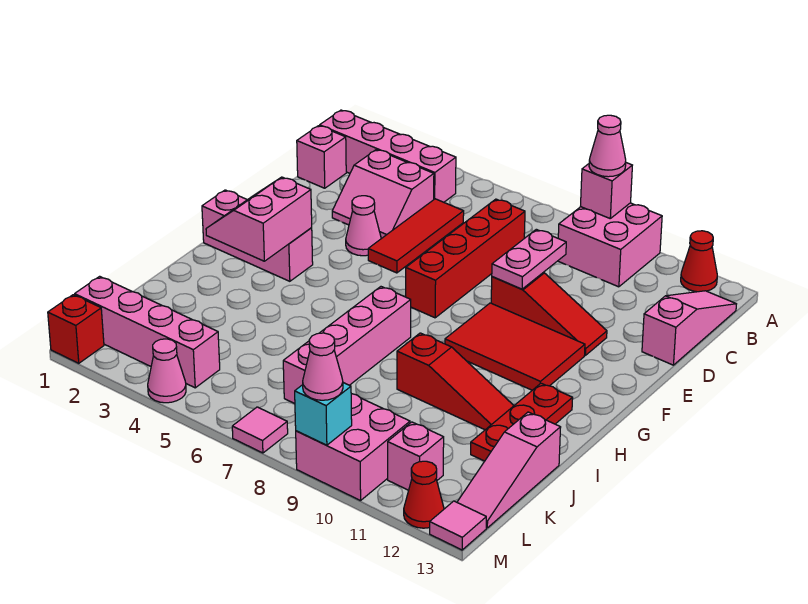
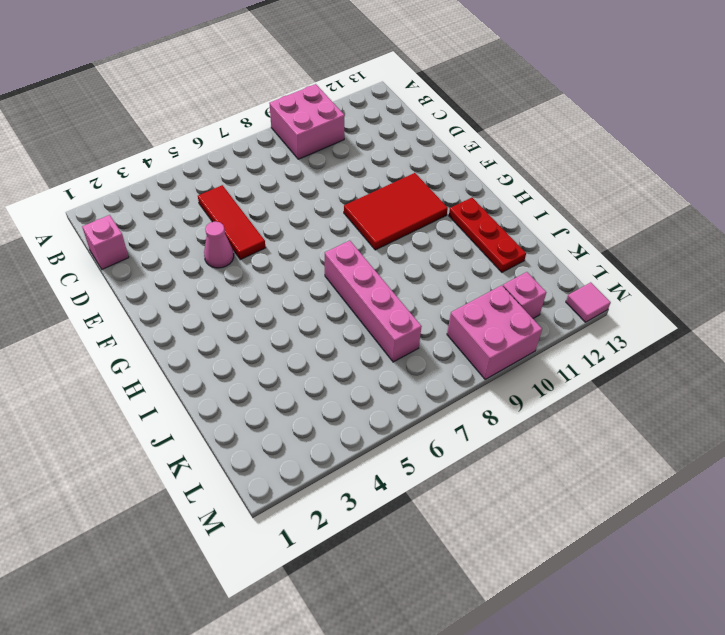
none -> red 1x1 cone [681,231,717,292]
none -> pink 1x4 brick [320,110,456,202]
none -> pink 1x3 slope [642,291,736,365]
none -> pink 2x2 slope [332,150,434,239]

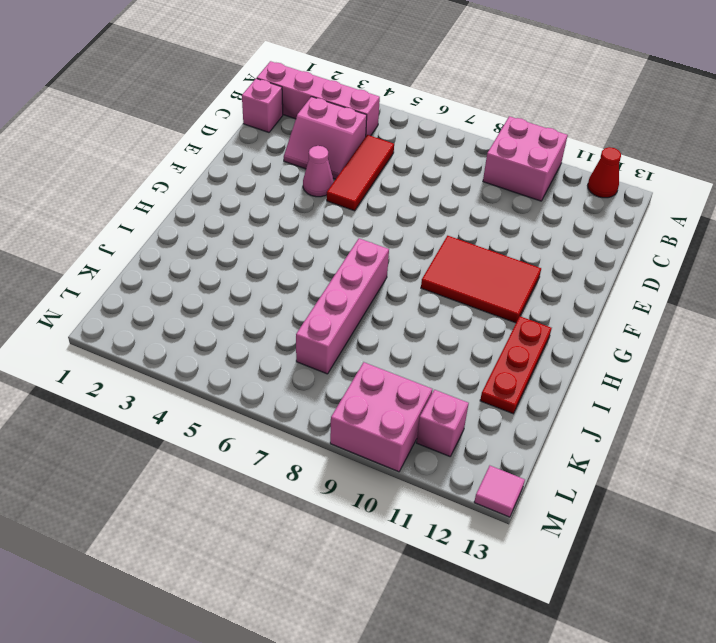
none -> pink 1x3 slope [642,291,736,365]
none -> red 1x4 brick [406,199,525,318]
none -> red 1x3 slope [491,272,607,355]
none -> pink 1x3 brick [202,190,313,281]

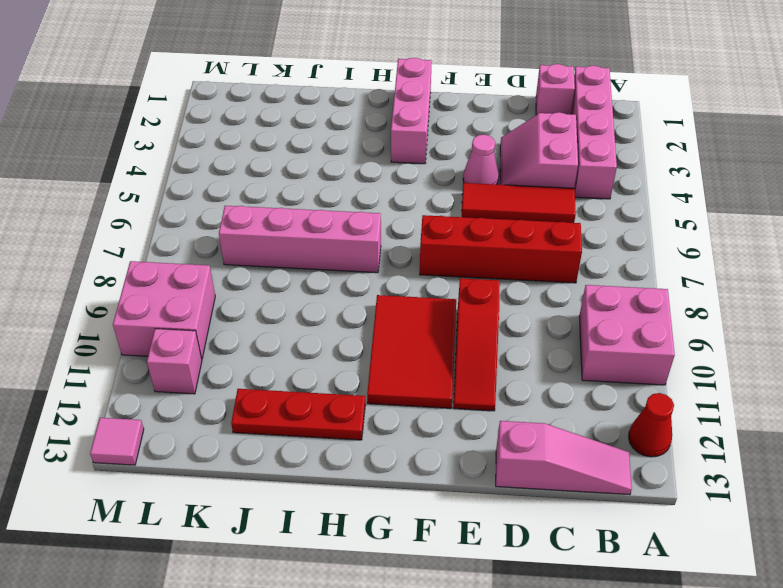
none -> red 1x3 slope [397,333,514,430]
none -> pink 1x3 slope [457,412,561,528]
none -> pink 1x4 brick [75,276,220,388]
none -> red 1x1 brick [48,295,104,363]

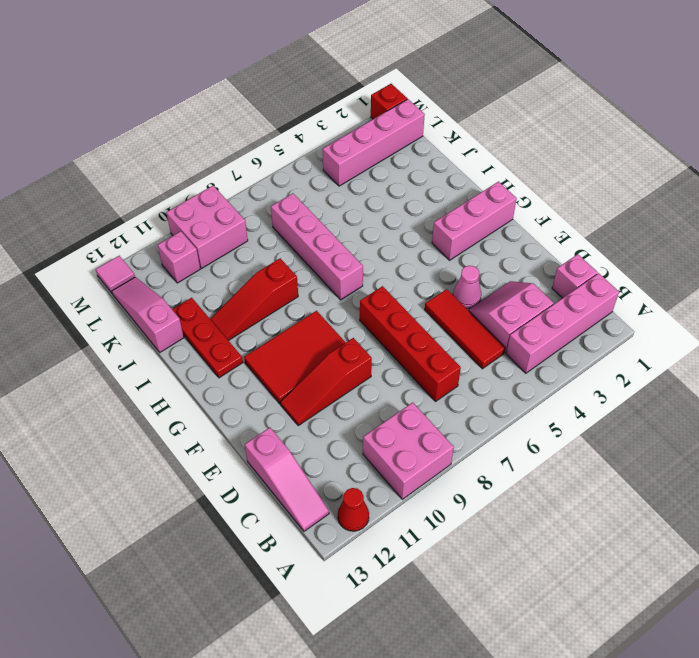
none -> pink 1x1 cone [148,339,186,403]
none -> pink 1x1 tile [232,407,288,453]
none -> red 1x1 cone [404,461,444,528]
none -> pink 1x1 brick [580,163,632,218]

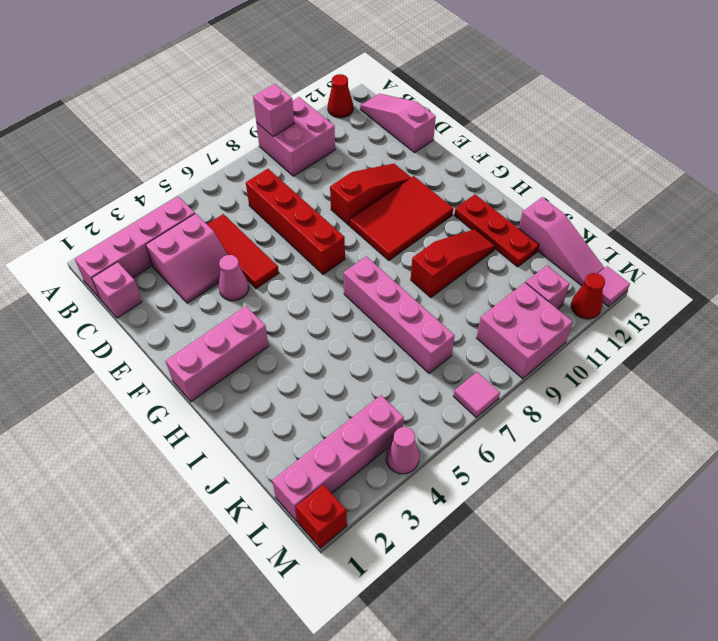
none -> pink 1x2 plate [492,229,566,289]
none -> pink 2x2 slope [206,177,312,261]
none -> cyan 1x1 brick [295,383,352,445]
none -> pink 1x1 cone [589,115,626,177]

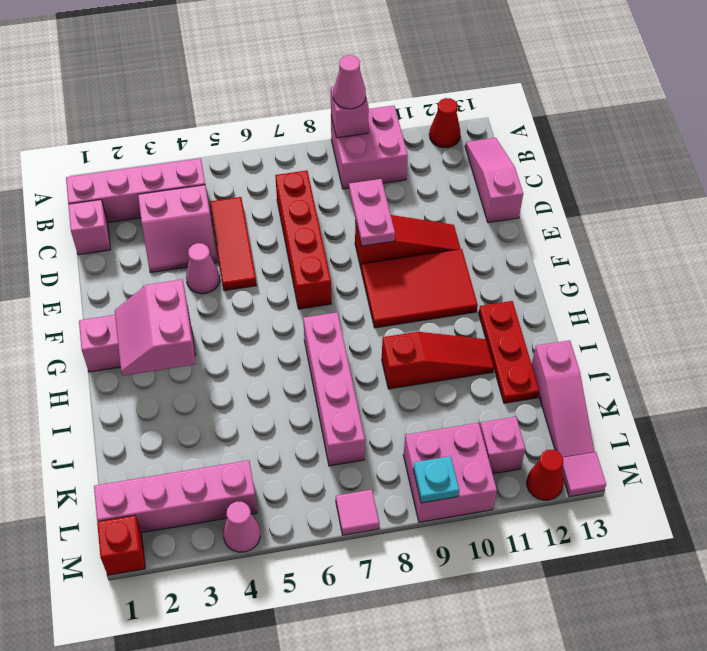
cyan 1x1 plate [413,456,459,503] -> cyan 1x1 brick [295,383,352,445]
none -> pink 1x1 cone [303,333,343,400]

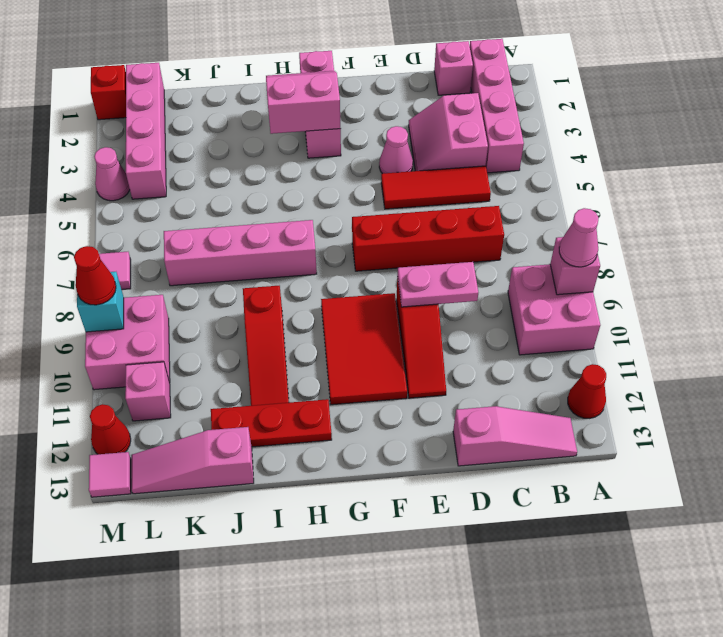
red 1x1 cone [74,246,116,305] -> pink 1x1 cone [303,333,343,400]

